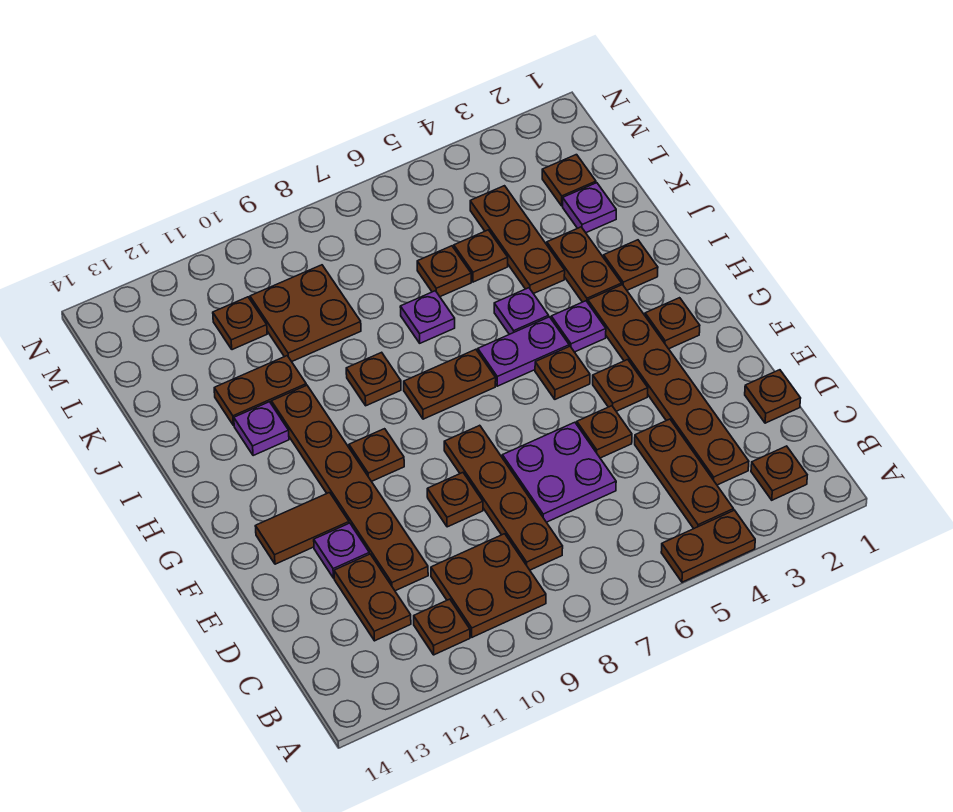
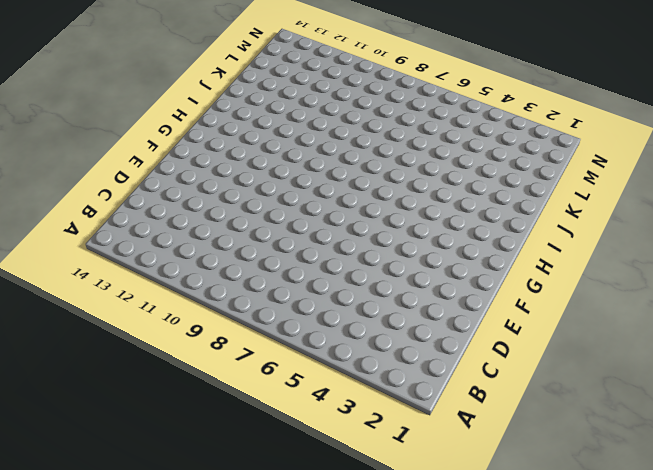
none -> brown 1x2 plate [661,510,755,582]
none -> brown 1x1 plate [751,446,807,500]
none -> brown 1x3 plate [635,419,734,528]
none -> brown 2x2 plate [431,534,546,637]

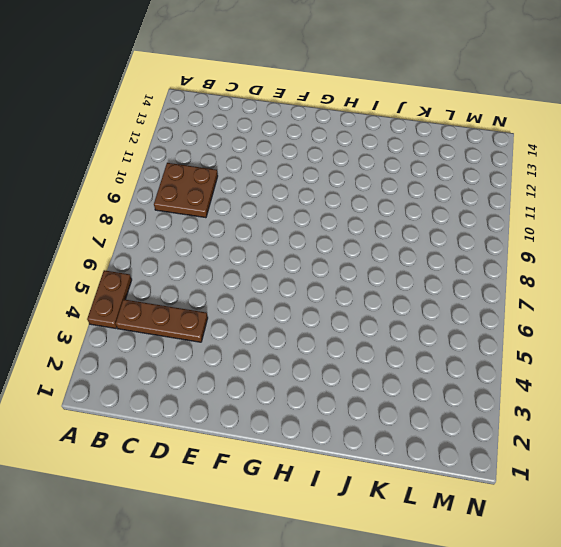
none -> brown 1x1 plate [751,446,807,500]
none -> brown 1x1 plate [414,599,470,655]
none -> brown 1x6 plate [588,285,749,485]
none -> brown 1x4 plate [444,425,563,570]

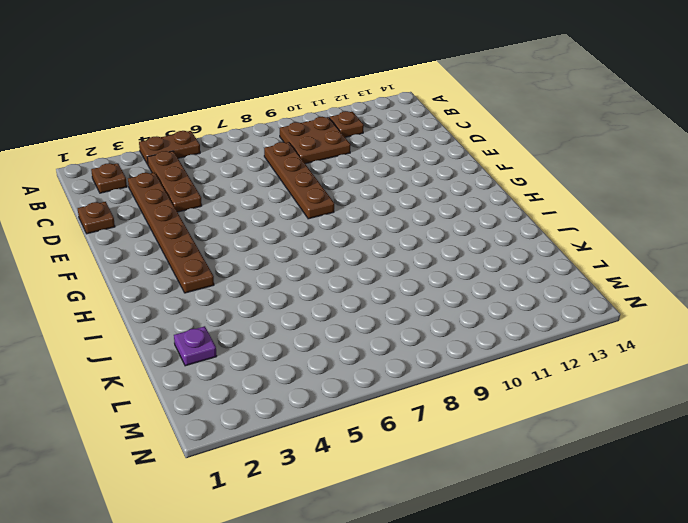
none -> brown 1x2 plate [334,554,411,641]
none -> purple 2x2 plate [502,422,616,522]
none -> brown 1x6 plate [271,385,428,591]
none -> brown 1x1 plate [577,406,632,458]

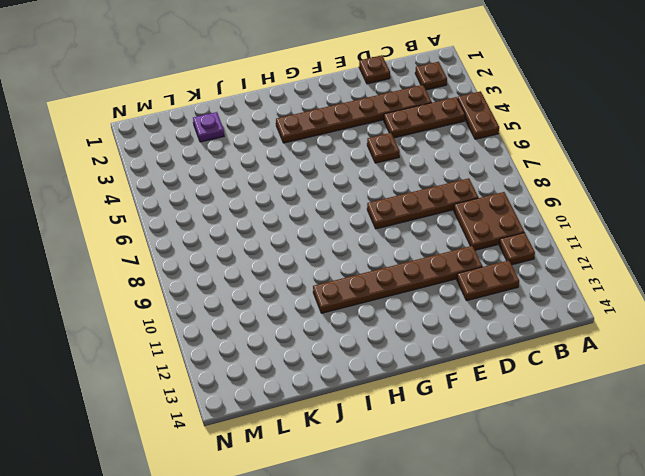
none -> purple 2x2 plate [502,422,616,522]
none -> brown 1x1 plate [427,473,483,527]
none -> purple 1x1 plate [314,523,369,578]
none -> brown 1x1 plate [593,360,648,411]

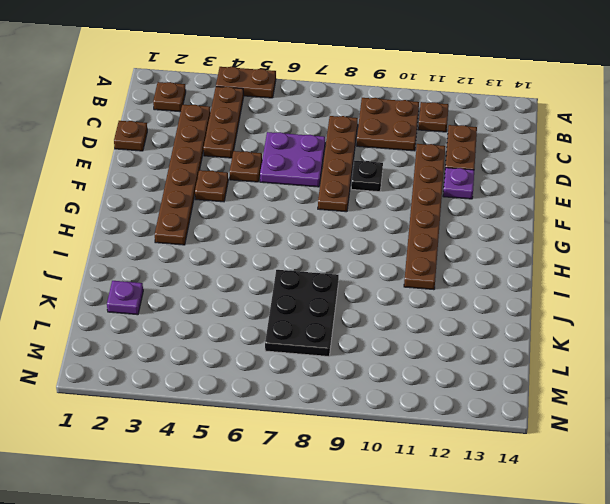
black 1x1 plate [351,160,383,192] -> brown 1x1 plate [427,473,483,527]
black 2x3 plate [265,270,339,357] -> purple 1x1 plate [400,291,455,343]
none -> brown 1x2 tile [255,493,349,564]
none -> brown 1x1 plate [645,298,700,349]
none -> brown 1x1 plate [535,346,590,399]
none -> brown 1x1 plate [349,429,404,481]

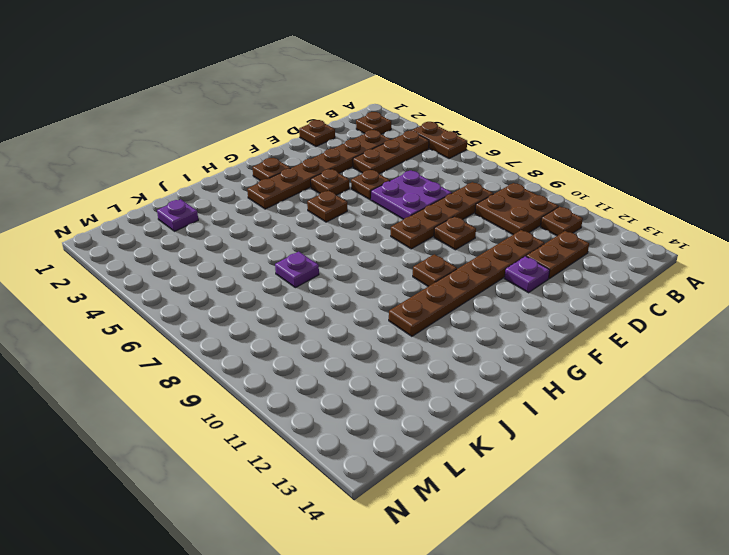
none -> brown 1x2 tile [255,493,349,564]
none -> purple 1x1 plate [551,301,606,352]
none -> purple 1x2 plate [478,317,569,386]
none -> brown 1x2 plate [404,349,496,419]

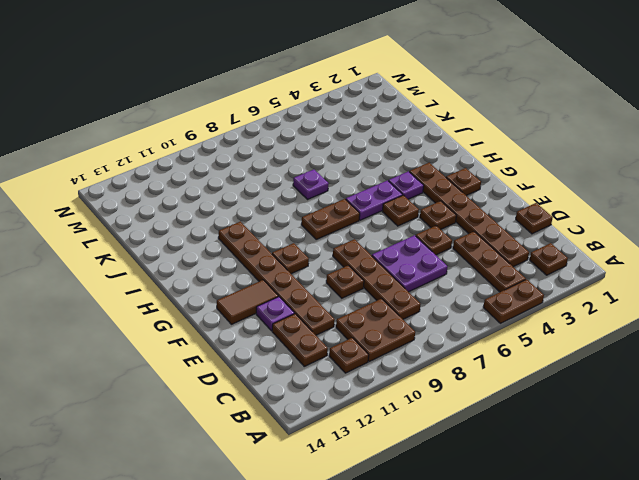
none -> brown 1x1 plate [604,240,658,290]
none -> brown 1x2 plate [547,227,622,302]
none -> purple 1x1 plate [494,288,549,334]
none -> brown 1x1 plate [346,352,401,406]

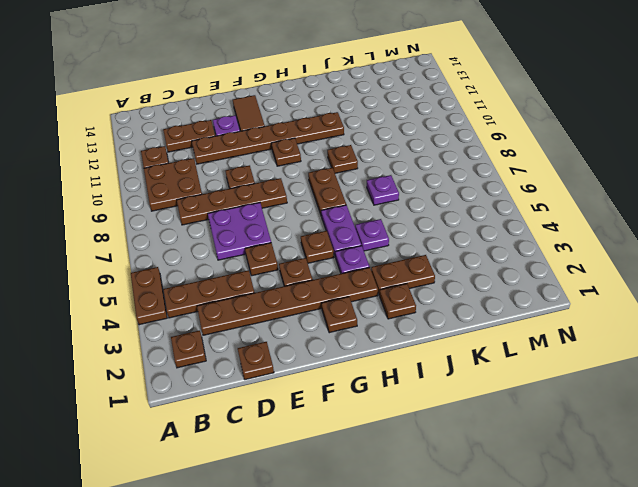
none -> purple 1x1 plate [234,402,289,456]
none -> brown 1x3 plate [470,186,565,294]
none -> brown 1x2 plate [214,356,306,425]
none -> purple 1x1 plate [563,183,616,233]

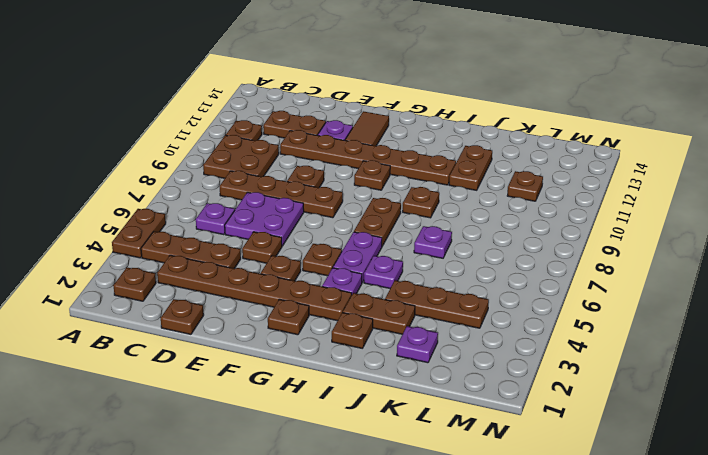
purple 1x1 plate [196,203,235,234] -> purple 1x1 plate moved to [234,402,289,456]
none -> brown 1x1 plate [454,230,508,282]
none -> brown 1x1 plate [417,246,471,297]
none -> brown 2x2 plate [250,265,361,362]
none -> brown 1x1 plate [542,155,596,206]

